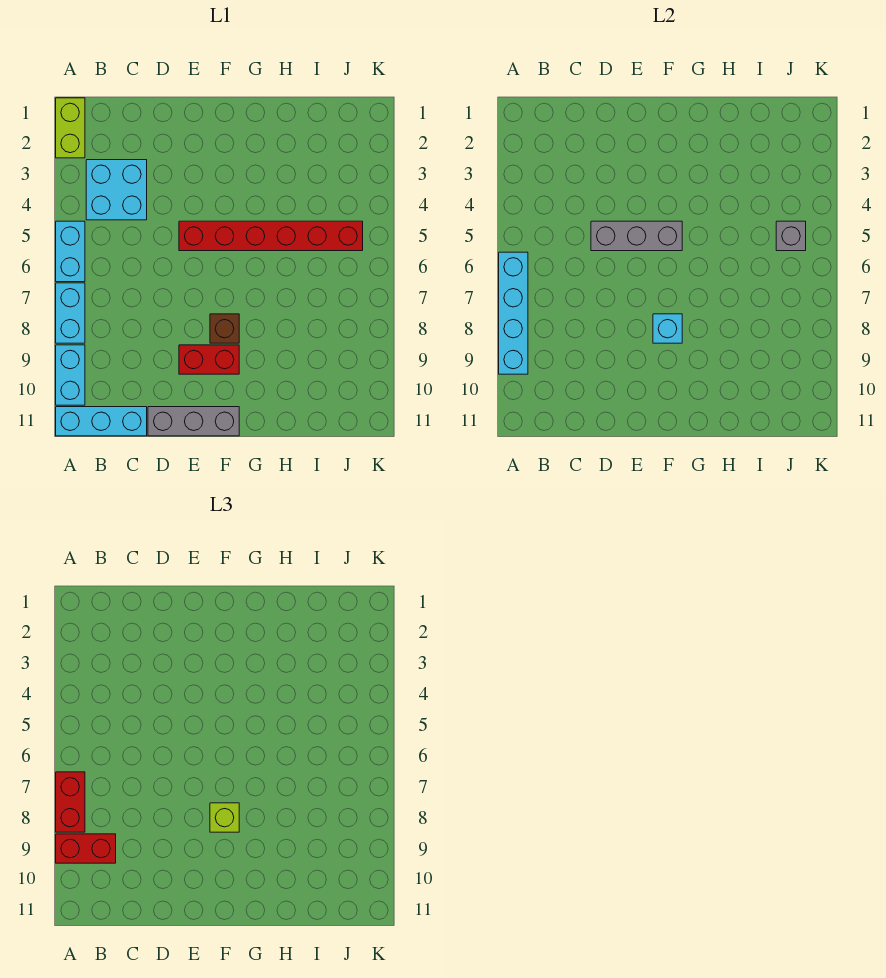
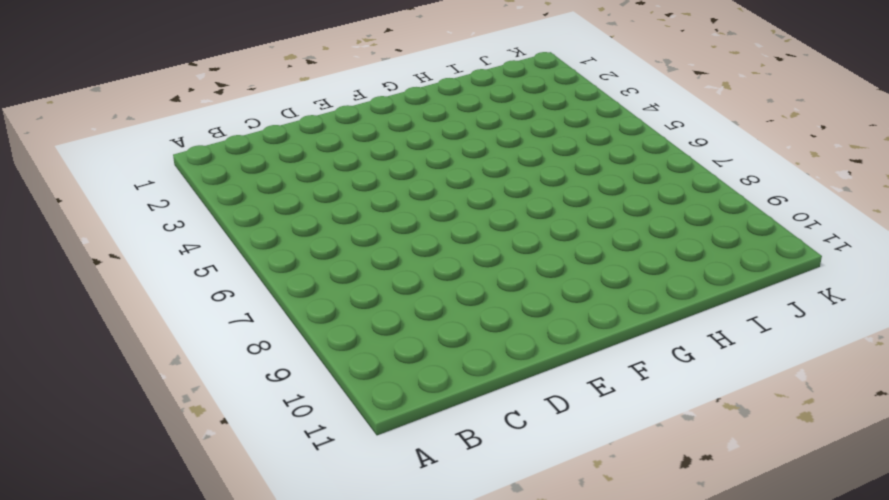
none -> lime 1x2 brick [56,98,85,158]
none -> cyan 1x2 brick [56,221,85,282]
none -> cyan 1x2 brick [56,283,85,343]

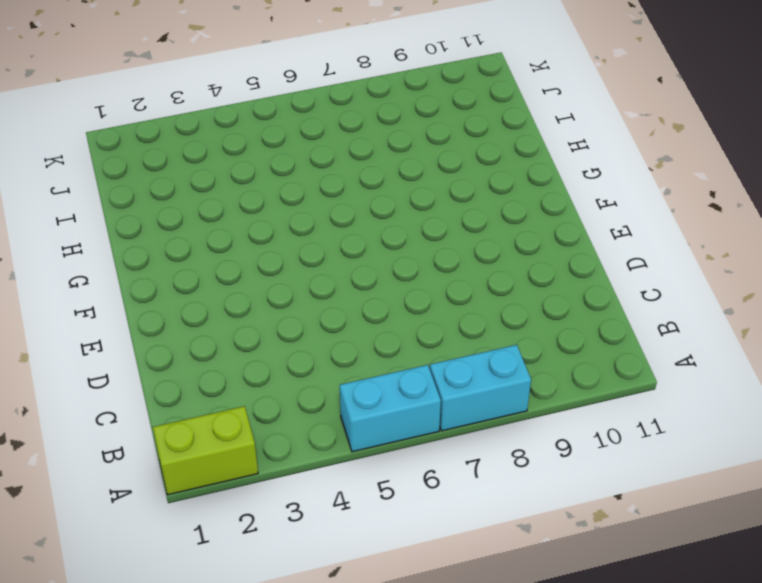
none -> cyan 1x2 brick [56,345,85,405]
none -> cyan 1x3 brick [56,407,147,436]
none -> cyan 2x2 brick [86,160,147,220]

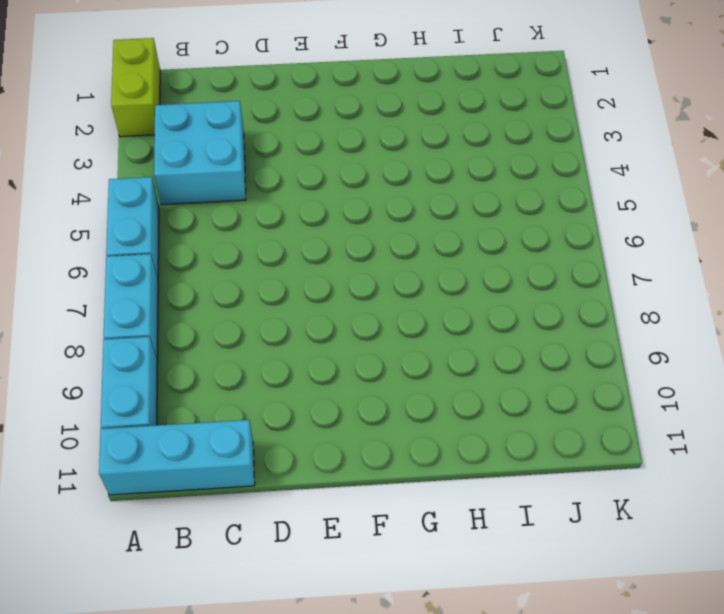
none -> grey 1x3 brick [148,407,239,436]
none -> red 1x6 brick [179,221,363,251]
none -> red 1x2 brick [179,345,239,374]

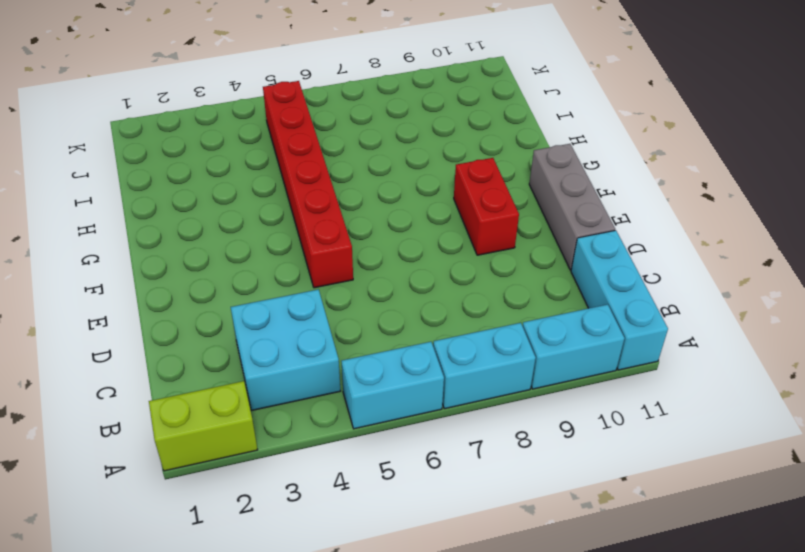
none -> brown 1x1 brick [210,314,239,343]
none -> cyan 1x4 brick [499,252,528,374]
none -> grey 1x3 brick [591,221,682,251]

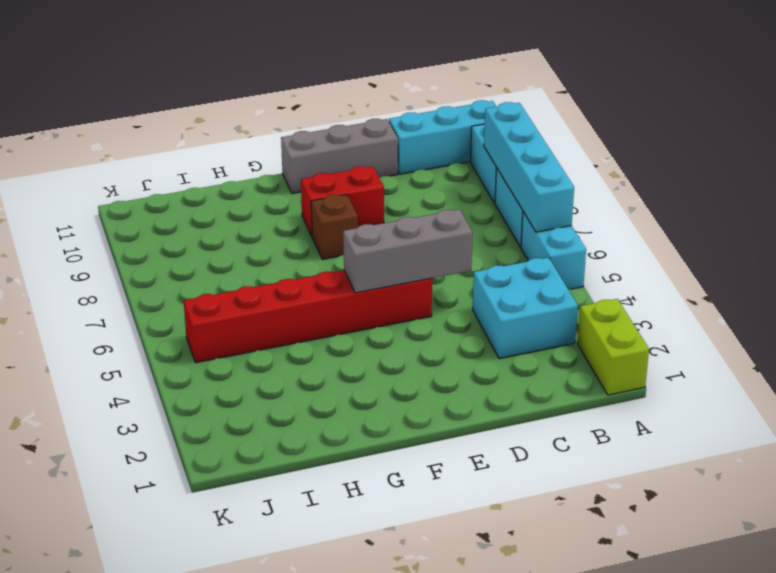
none -> cyan 1x1 brick [653,314,682,343]
none -> grey 1x1 brick [776,221,806,251]
none -> red 1x2 brick [56,772,85,832]

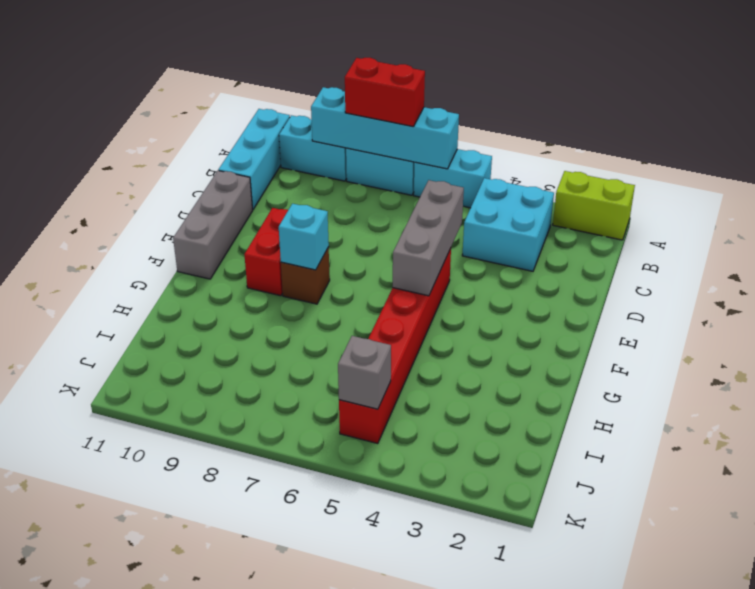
none -> red 1x2 brick [56,834,116,863]
none -> lime 1x1 brick [210,803,239,832]

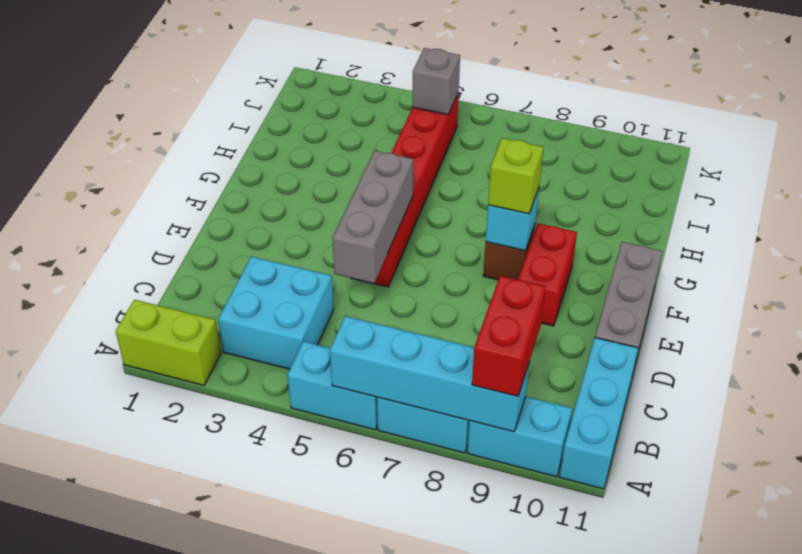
none -> red 1x2 brick [56,772,85,832]

